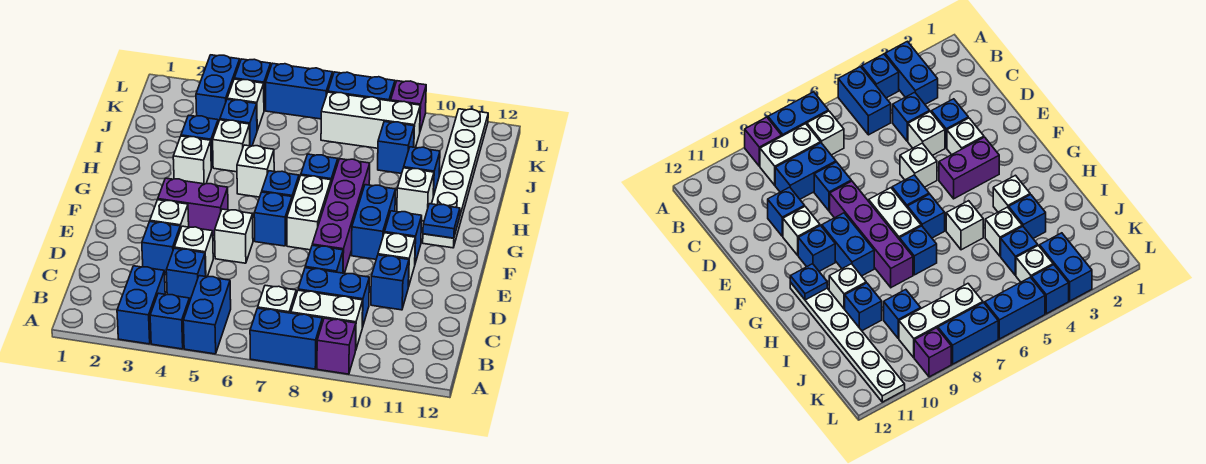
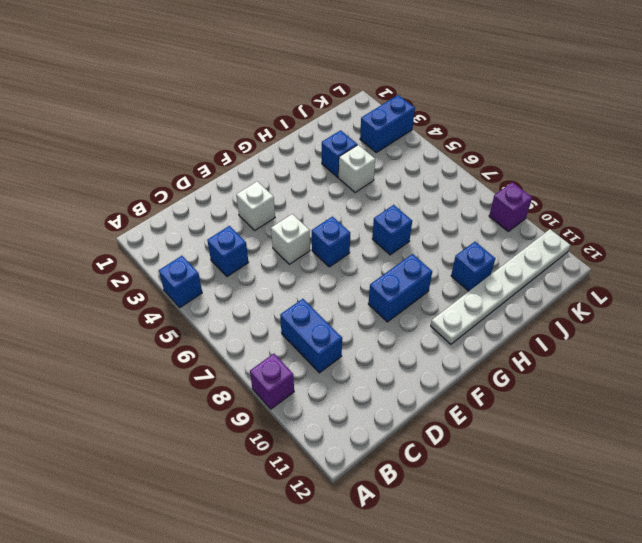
none -> blue 1x2 brick [117,266,165,344]
none -> blue 1x2 brick [183,276,231,354]
none -> blue 1x2 brick [250,308,322,369]
none -> white 1x1 brick [258,285,296,313]

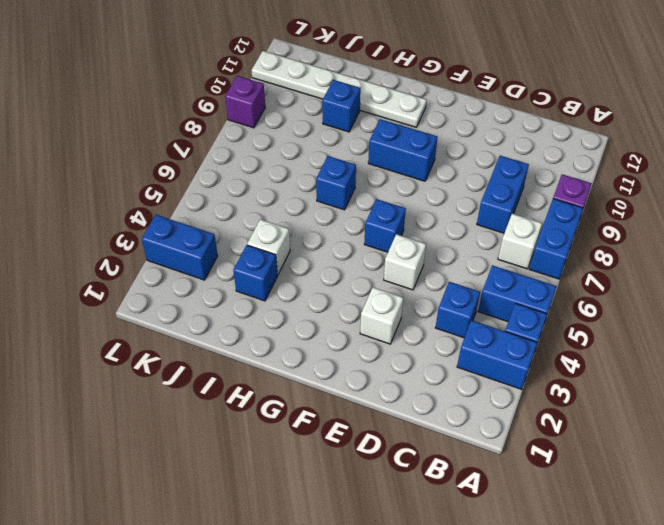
none -> white 1x2 brick [291,290,363,351]
none -> blue 1x1 brick [142,222,180,275]
none -> white 1x1 brick [174,226,213,277]
none -> blue 1x1 brick [305,245,343,273]

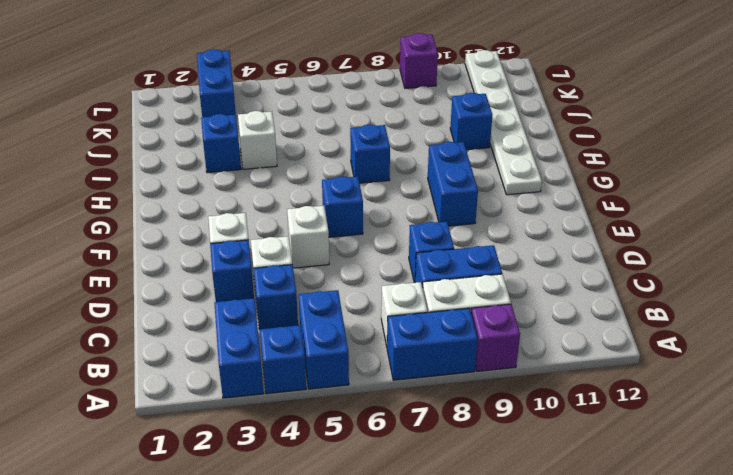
none -> blue 1x1 brick [371,255,409,310]
none -> purple 1x4 brick [312,159,370,273]
none -> white 1x1 brick [378,233,415,287]
none -> purple 1x2 brick [158,178,228,236]

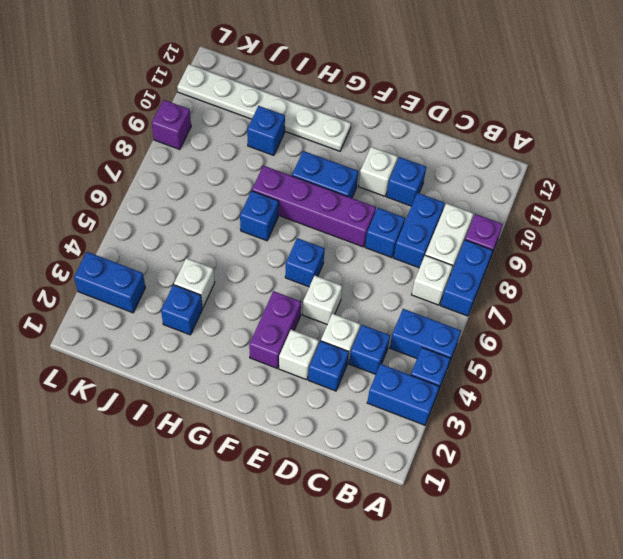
none -> white 1x2 brick [287,175,331,250]
none -> blue 1x1 brick [385,211,422,263]
none -> blue 1x1 brick [262,171,299,200]
none -> white 1x1 brick [173,136,211,184]

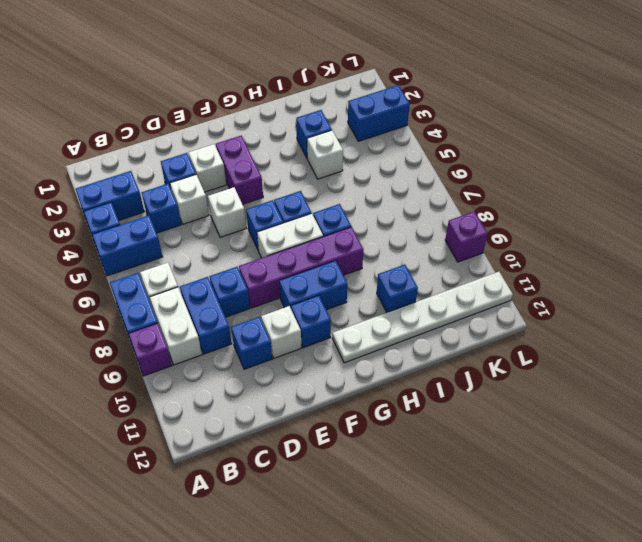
none -> white 1x1 brick [173,136,211,184]
none -> white 1x1 brick [237,145,274,197]
none -> white 1x1 brick [397,168,434,221]
none -> blue 1x1 brick [220,99,257,146]

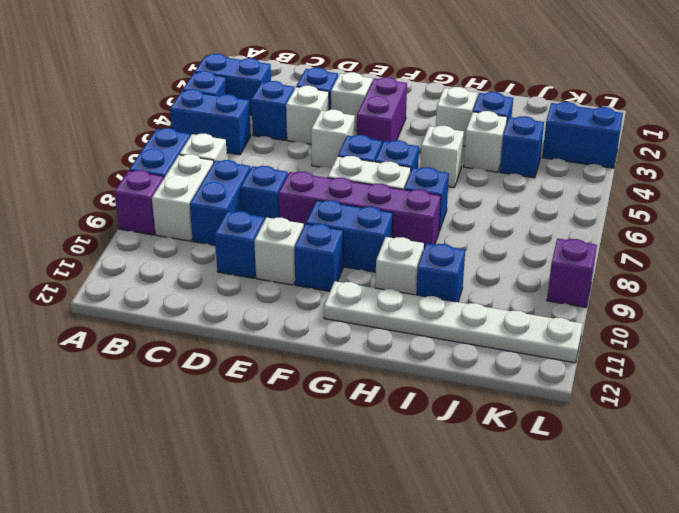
none -> blue 1x1 brick [378,122,414,174]
none -> white 1x1 brick [227,79,264,130]
none -> white 1x3 brick [321,92,420,148]
none -> blue 1x1 brick [234,59,271,110]

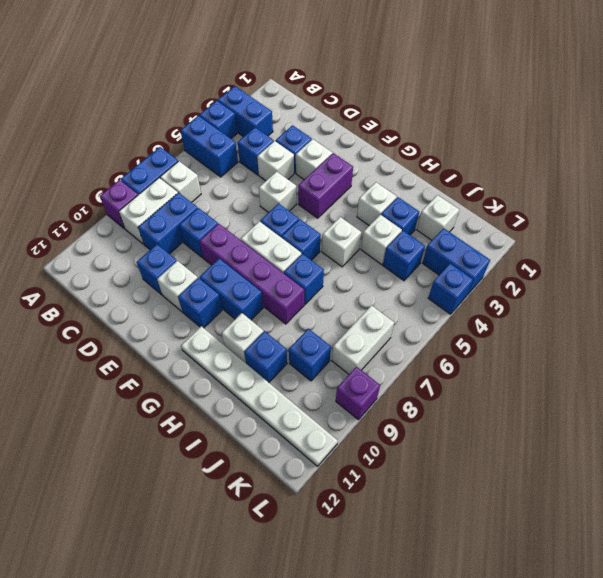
white 1x1 brick [417,195,459,240] -> white 1x1 brick moved to [227,79,264,130]
white 1x2 brick [332,305,394,374] -> white 1x3 brick [321,92,420,148]
none -> blue 1x2 brick [265,63,333,119]
none -> blue 1x2 brick [328,72,395,101]
none -> blue 1x1 plate [423,204,460,238]

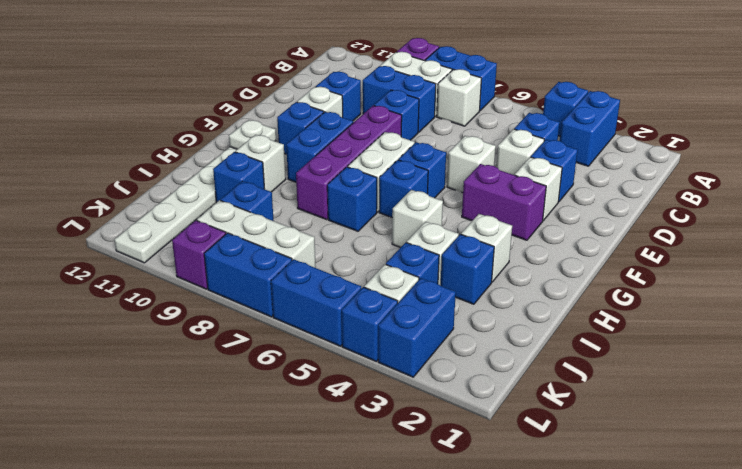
white 1x1 plate [229,120,276,149] -> blue 1x1 plate [423,204,460,238]
none -> blue 1x2 brick [183,276,231,354]

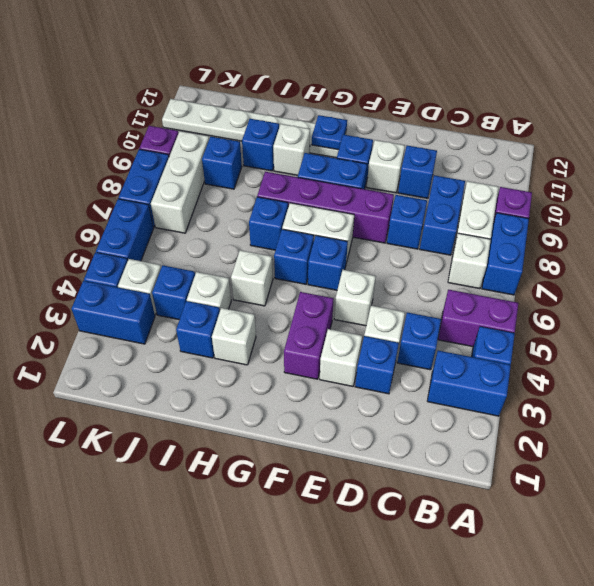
purple 1x2 brick [438,290,518,347] -> blue 1x2 brick [183,276,231,354]

